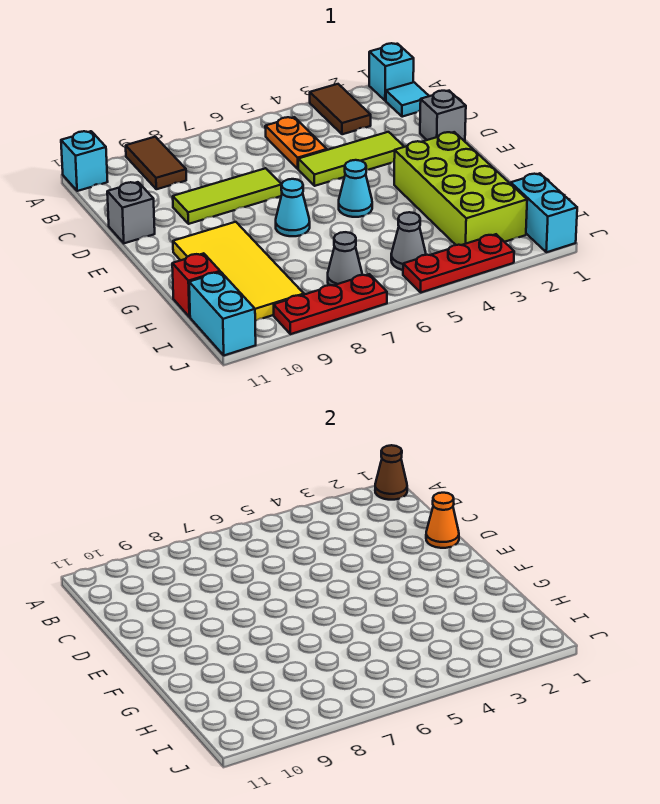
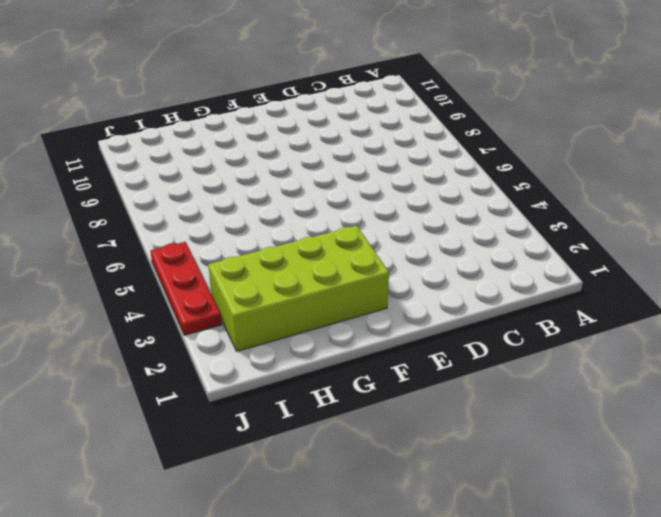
none -> cyan 1x1 brick [369,43,414,101]
none -> brown 1x2 tile [310,84,371,134]
none -> brown 1x2 tile [126,137,186,189]

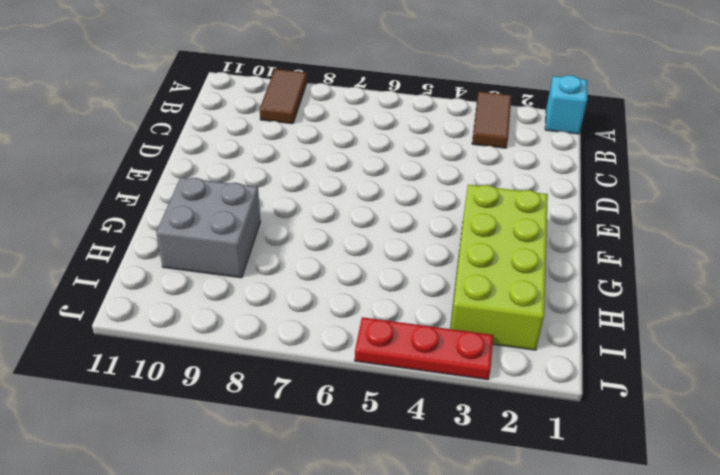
grey 2x2 brick [156,177,261,278] -> yellow 2x4 tile [173,222,304,321]
none -> cyan 1x1 brick [61,131,108,191]
none -> cyan 1x1 tile [386,82,429,117]
none -> orange 1x2 plate [265,117,327,169]

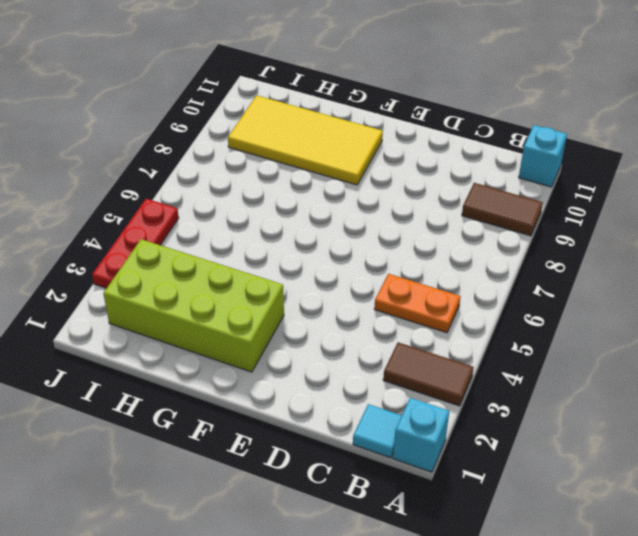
none -> grey 1x1 brick [420,91,466,141]
none -> lime 1x3 tile [298,132,404,186]
none -> lime 1x3 tile [173,168,282,224]

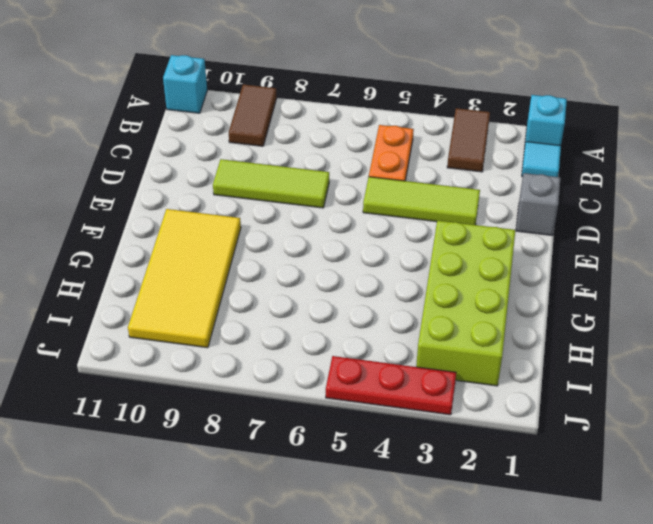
none -> grey 1x1 brick [107,182,155,243]
none -> cyan 1x1 cone [339,160,372,217]
none -> cyan 1x1 cone [276,179,310,236]

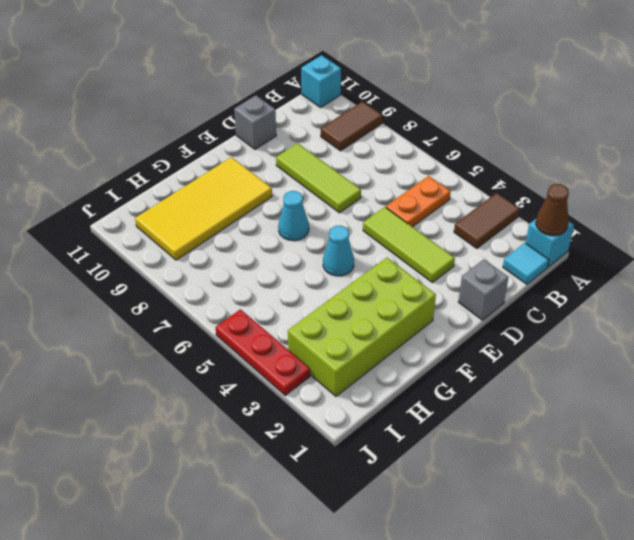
none -> red 1x1 brick [172,253,220,317]
none -> cyan 1x2 brick [511,173,577,252]
none -> grey 1x1 cone [391,212,426,270]

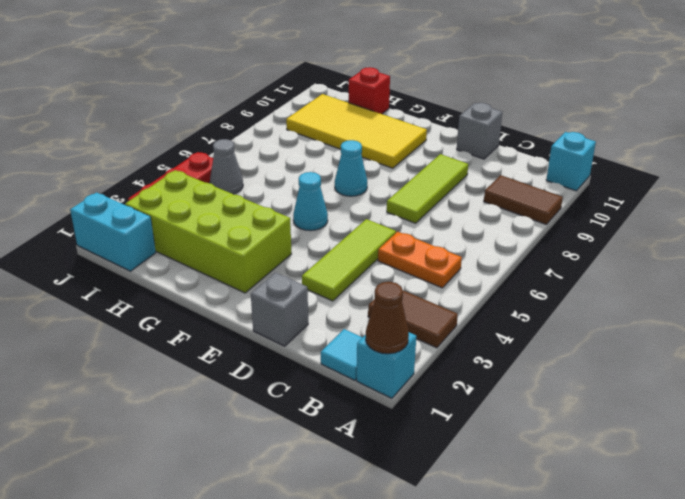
none -> grey 1x1 cone [328,232,362,286]
none -> cyan 1x2 brick [189,272,256,355]
none -> red 1x3 plate [274,274,387,334]

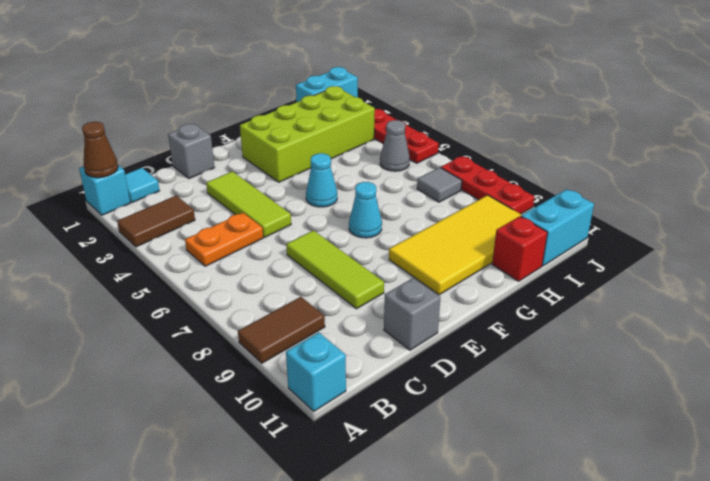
grey 1x1 tile [417,167,462,202] -> grey 1x1 cone [328,232,362,286]
none -> orange 1x1 cone [426,493,459,548]

